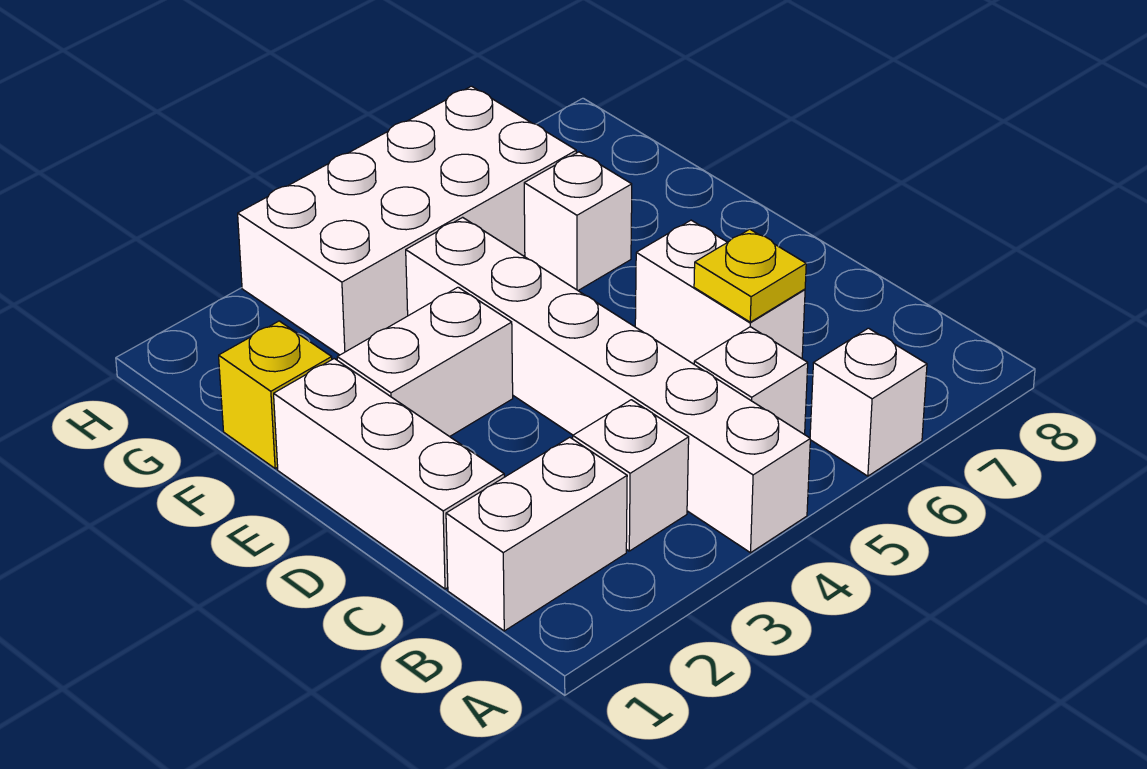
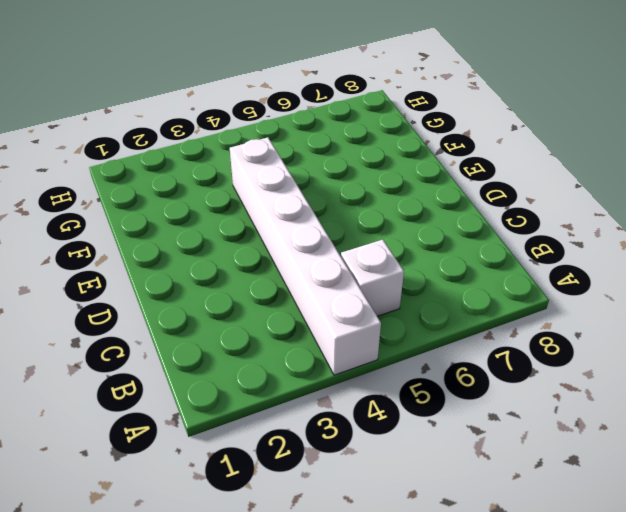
none -> white 1x1 brick [810,328,927,476]
none -> white 1x2 brick [446,437,627,631]
none -> white 1x1 brick [573,400,689,551]

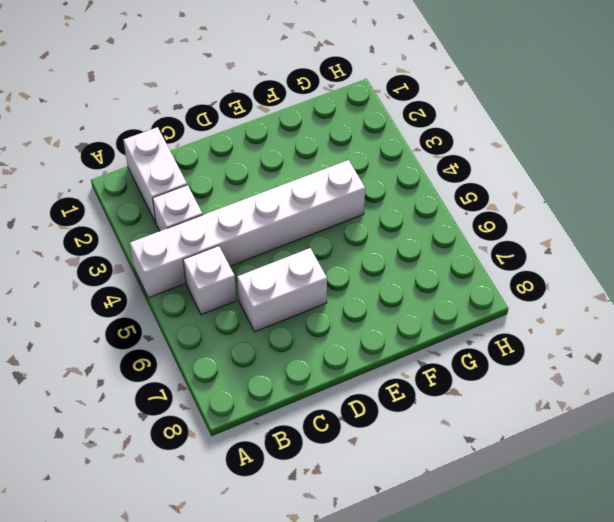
none -> white 1x1 brick [810,328,927,476]
none -> white 1x3 brick [274,359,504,589]
none -> white 1x2 brick [337,287,513,437]

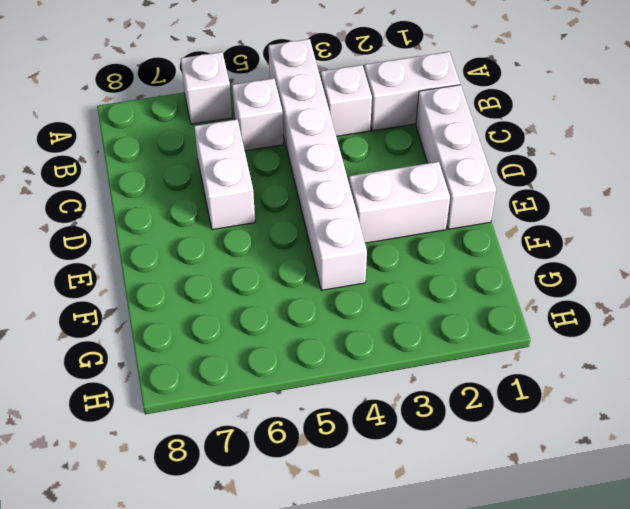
none -> yellow 1x1 brick [219,321,332,468]
none -> white 1x1 brick [524,152,632,290]
none -> white 2x4 brick [238,86,576,355]

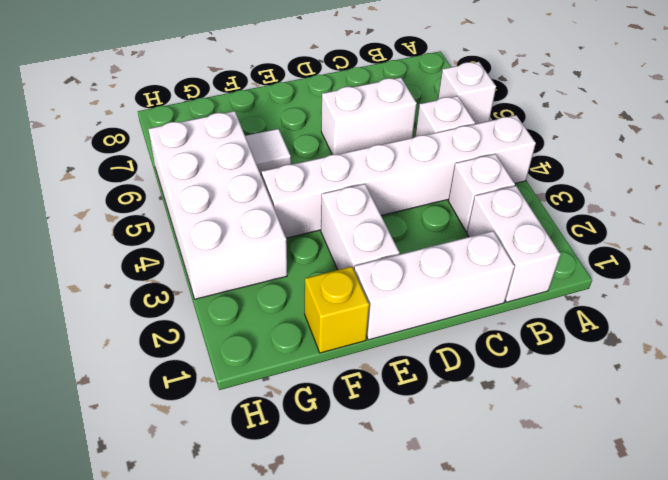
white 1x1 tile [245,129,291,175] -> white 1x1 brick [524,152,632,290]
none -> yellow 1x1 plate [694,229,806,322]

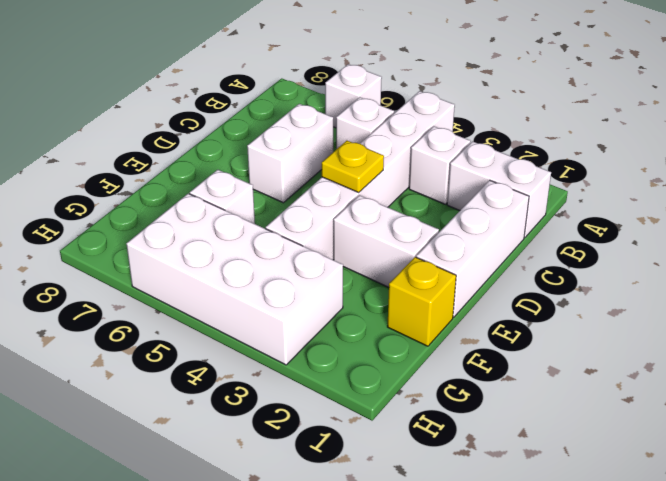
yellow 1x1 plate [322,141,384,192] -> yellow 1x1 plate moved to [694,229,806,322]

